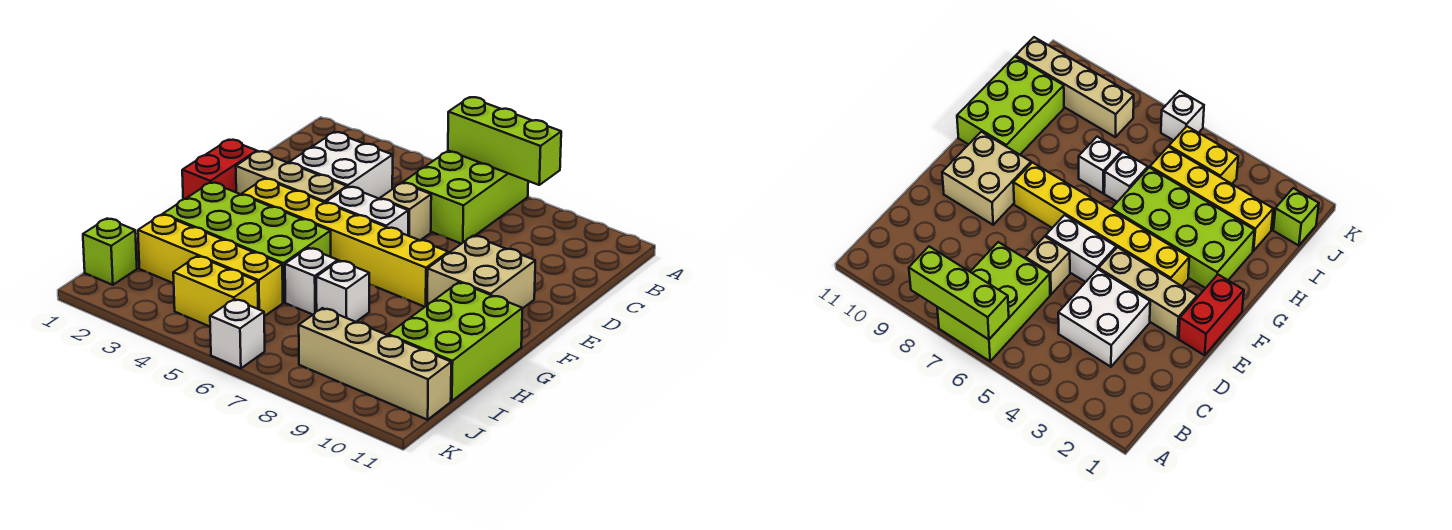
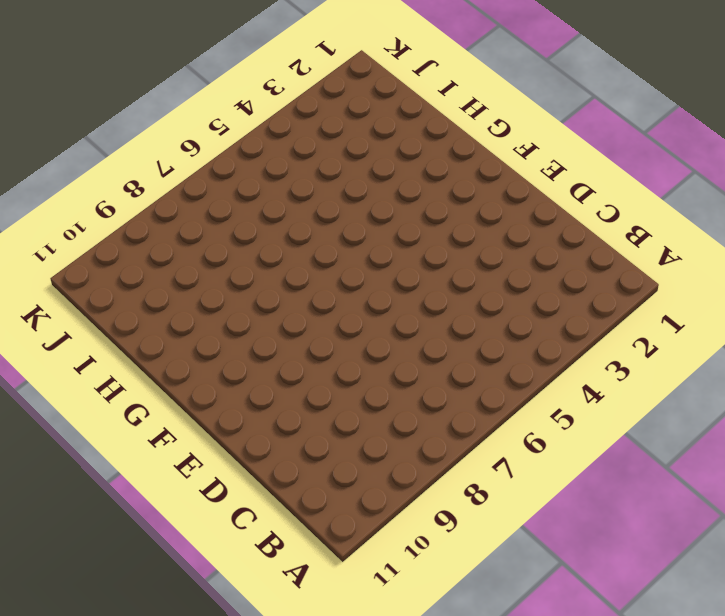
none -> lime 2x3 brick [403,151,528,244]
none -> white 2x2 brick [289,132,393,199]
none -> tan 1x1 brick [380,183,431,240]

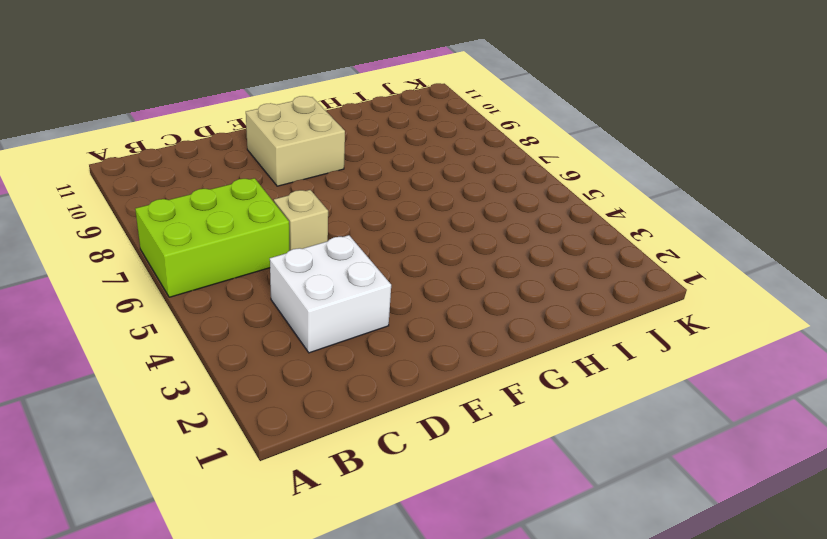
none -> red 1x2 brick [182,140,257,199]
none -> tan 1x3 brick [236,151,347,203]
none -> white 1x2 brick [326,187,408,235]

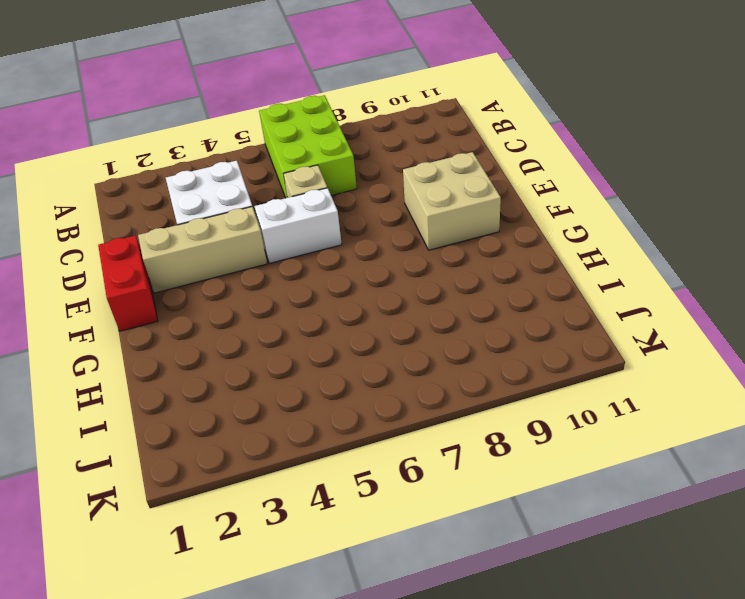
none -> yellow 1x6 brick [242,179,448,307]
none -> lime 2x4 brick [163,182,331,302]
none -> lime 2x3 brick [388,282,522,401]

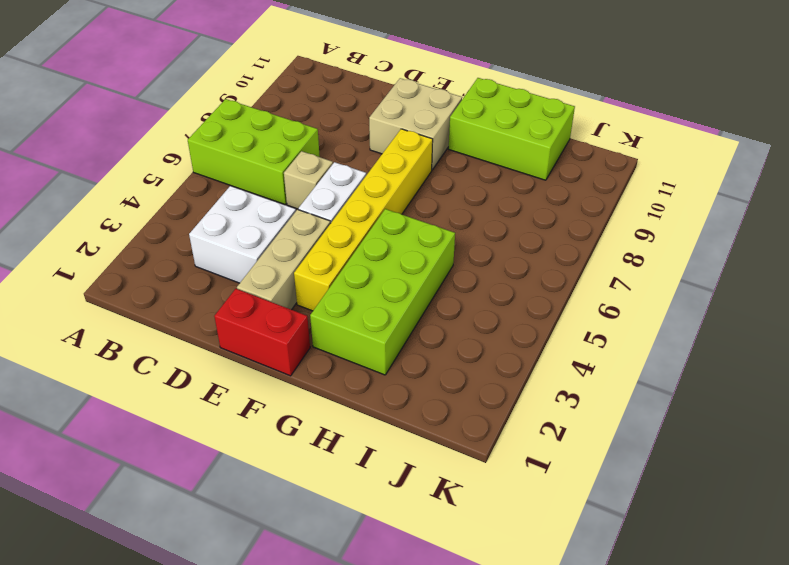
none -> white 1x1 brick [285,248,338,315]
none -> white 1x1 brick [316,261,369,322]
none -> yellow 1x4 brick [138,215,283,316]

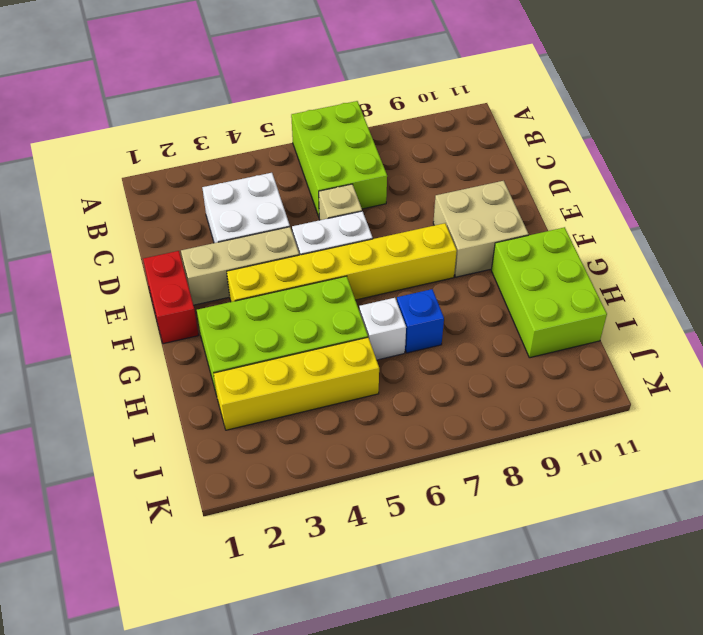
blue 1x1 brick [397,289,444,353] -> white 1x1 brick [316,261,369,322]
none -> lime 1x1 brick [83,219,137,285]
none -> yellow 1x2 brick [173,256,258,327]
none -> tan 1x4 brick [299,308,451,420]

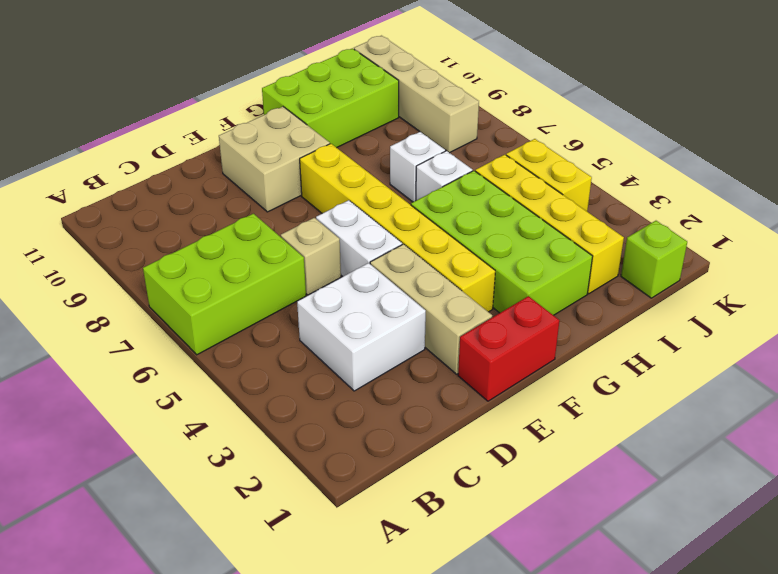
none -> white 1x1 brick [210,299,265,368]
none -> lime 1x3 brick [448,97,561,185]

